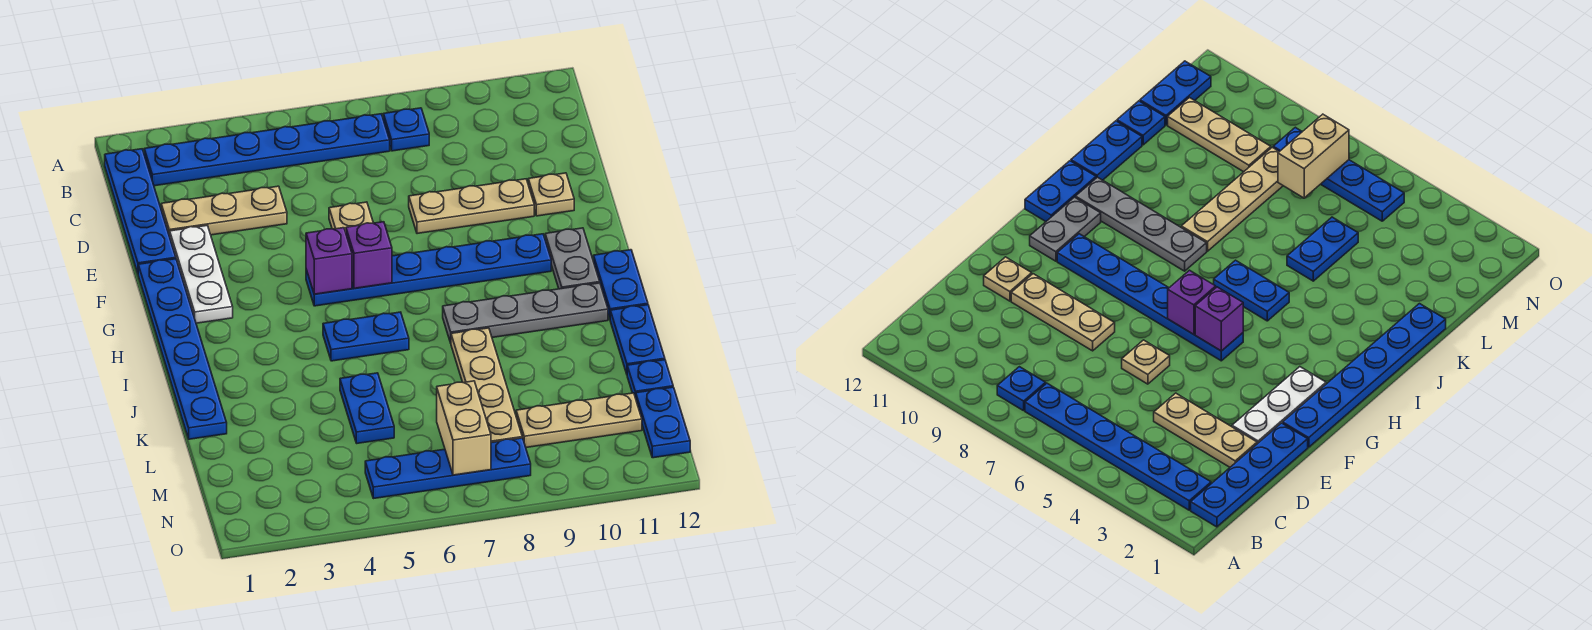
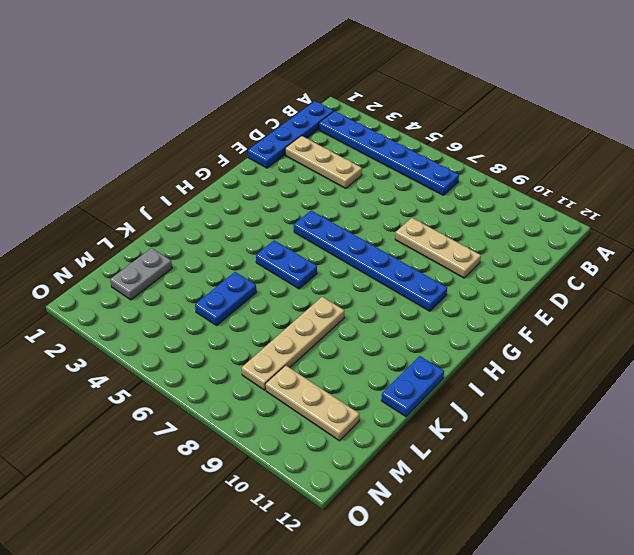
grey 1x2 plate [110,248,172,300] -> grey 1x2 plate moved to [545,228,600,289]
none -> blue 1x1 plate [383,108,429,151]
none -> white 1x3 plate [170,226,233,323]
none -> tan 1x1 plate [329,202,373,232]

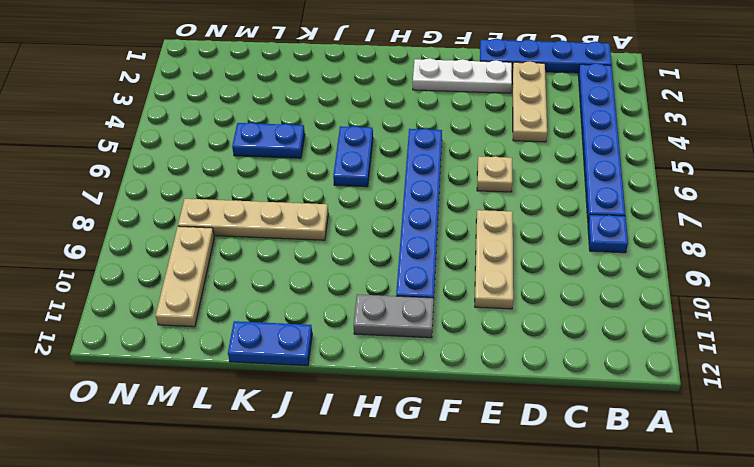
none -> tan 1x1 plate [528,173,574,216]
none -> blue 1x6 plate [138,259,227,439]
none -> blue 1x2 plate [594,250,648,319]

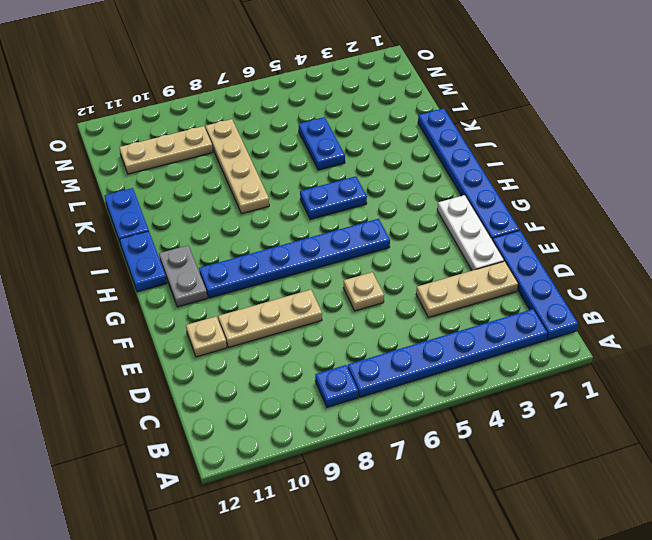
none -> grey 1x4 plate [443,283,608,343]
none -> blue 1x1 plate [627,360,673,398]
none -> blue 1x2 plate [636,387,690,458]

